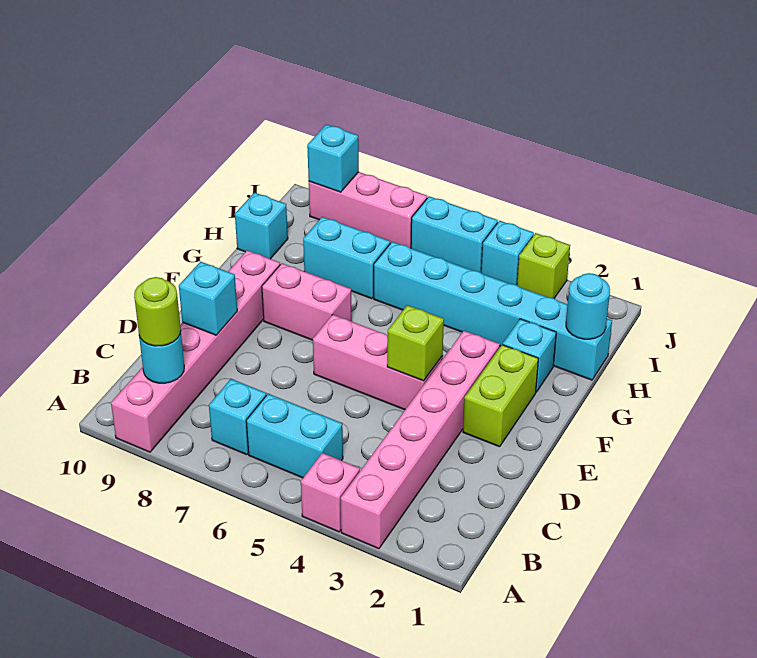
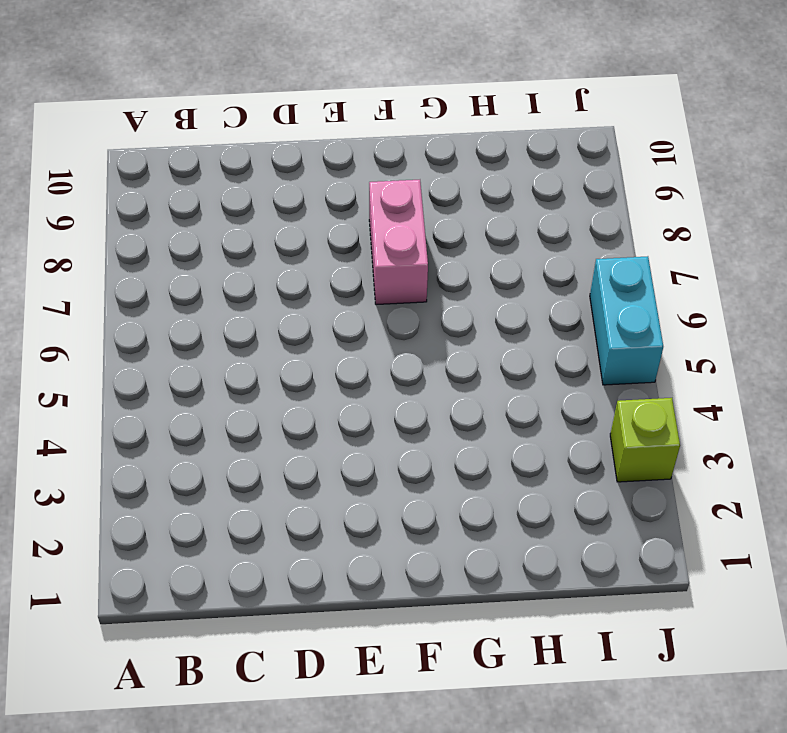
none -> pink 1x6 brick [341,331,500,549]
none -> pink 1x1 brick [301,453,360,532]
none -> pink 1x6 brick [111,250,280,452]

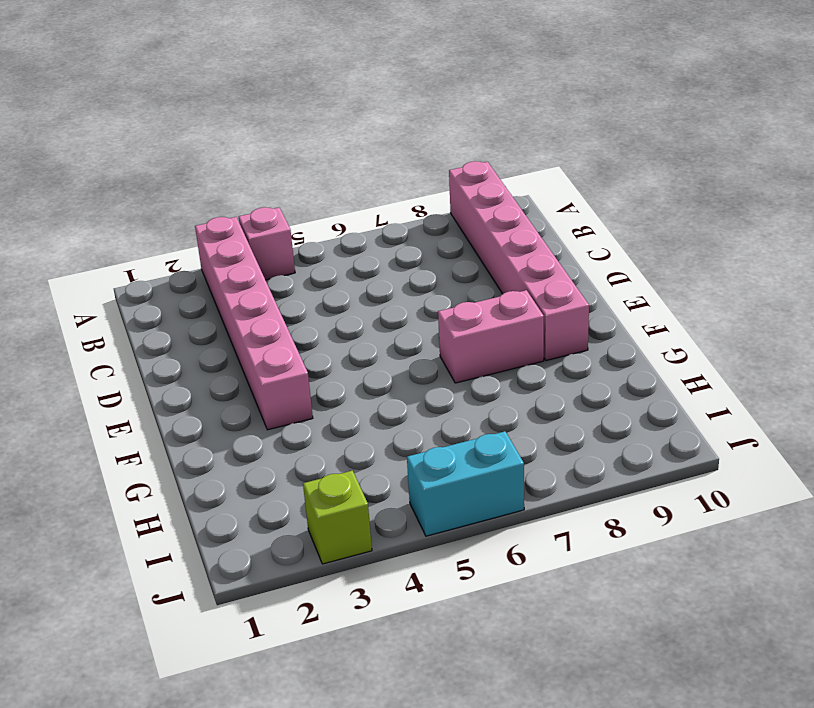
none -> cyan 1x2 brick [246,394,343,478]
none -> cyan 1x1 brick [209,379,266,455]
none -> lime 1x2 brick [463,345,538,447]

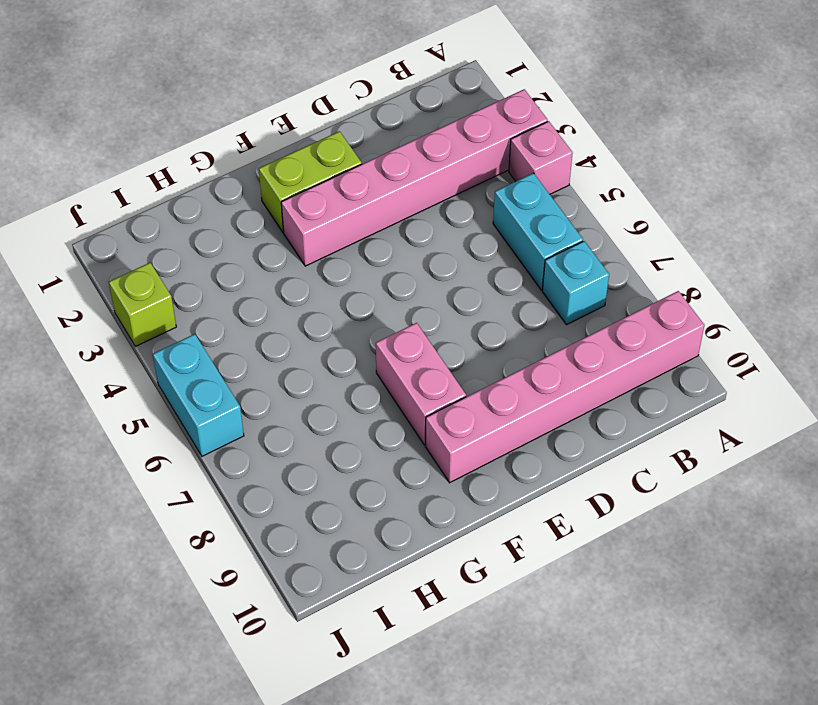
none -> pink 1x3 brick [313,315,443,410]
none -> cyan 1x1 brick [503,319,556,392]
none -> cyan 1x6 brick [374,242,612,380]

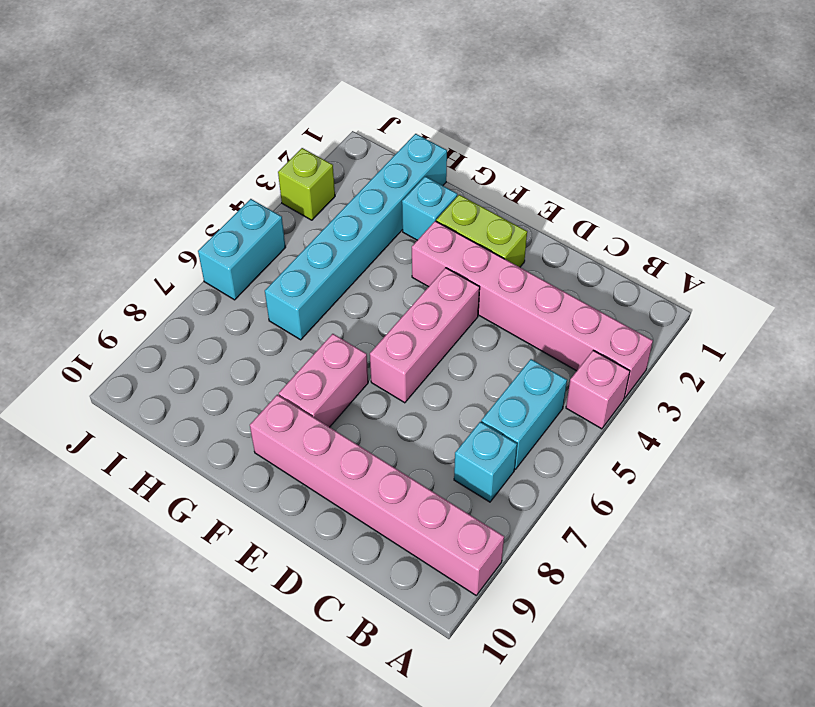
none -> cyan 1x2 brick [303,217,390,299]
none -> cyan 1x1 brick [235,193,288,259]
none -> cyan 1x1 brick [481,221,534,285]

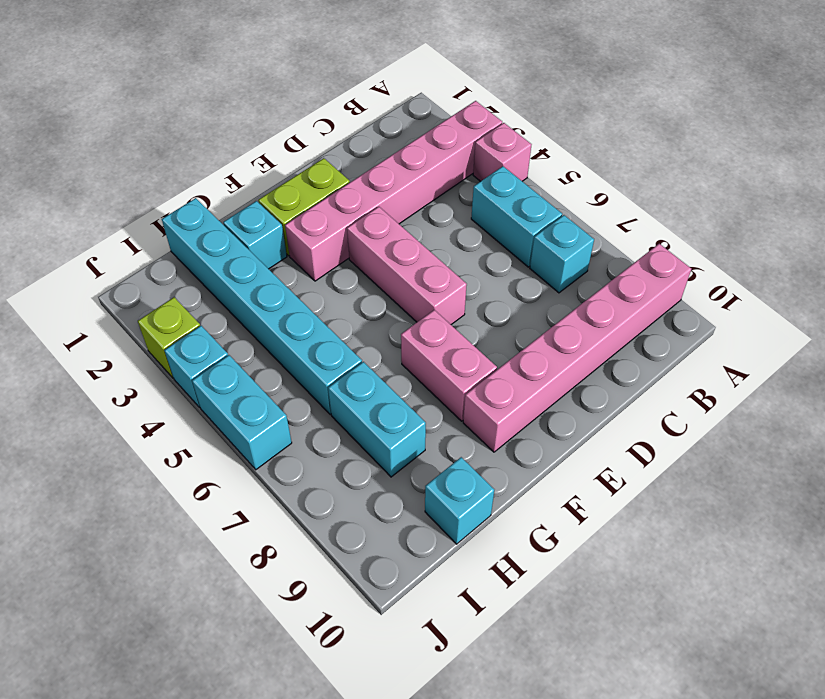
none -> pink 1x3 brick [309,172,427,248]
none -> cyan 1x1 round brick [139,332,184,383]
none -> cyan 1x1 brick [179,262,237,335]

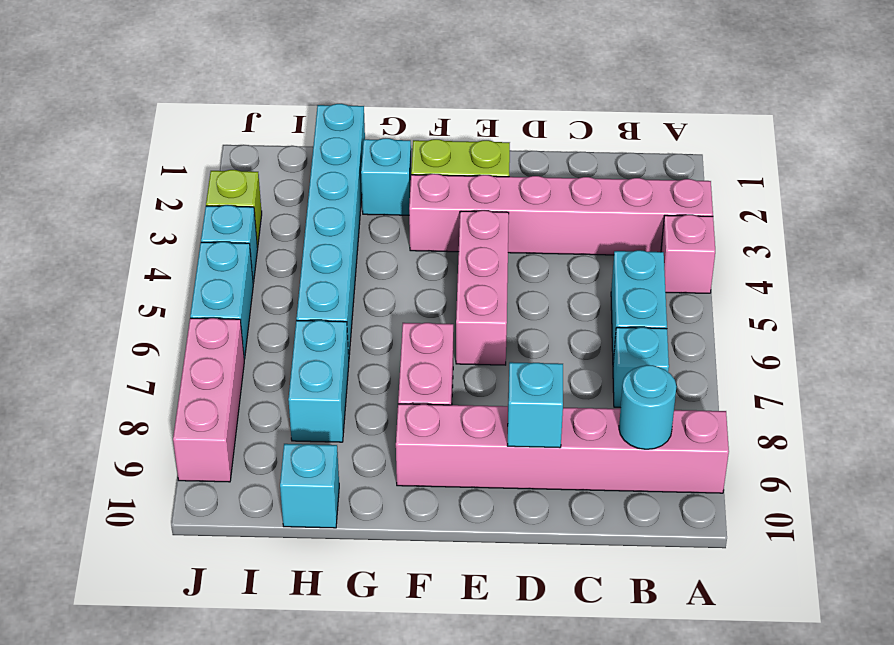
none -> lime 1x1 brick [387,305,444,381]
none -> cyan 1x1 round brick [566,273,610,339]
none -> cyan 1x1 brick [307,125,359,192]

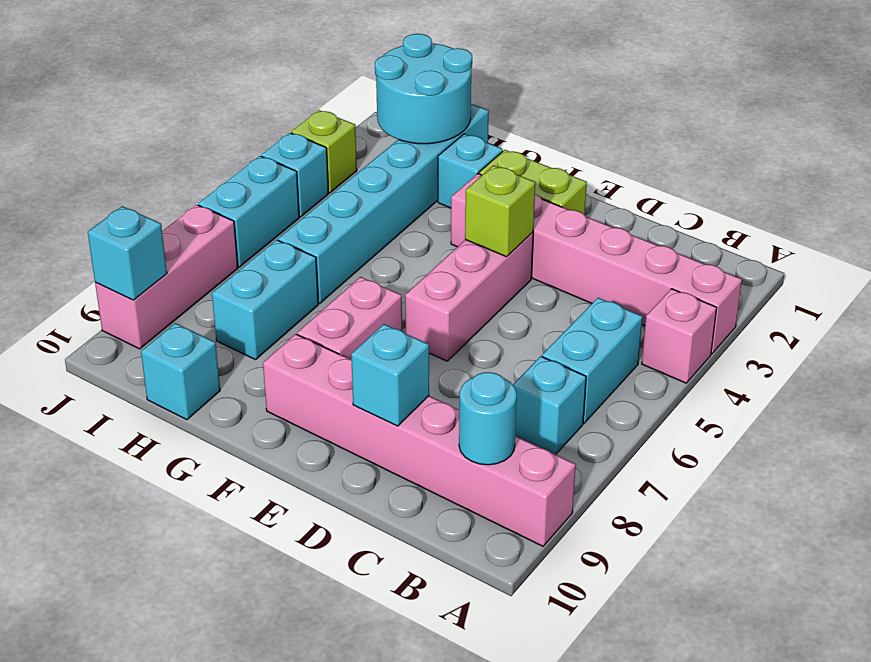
cyan 2x2 round brick [375,34,472,144] -> cyan 1x1 round brick [566,273,610,339]
none -> lime 1x1 round brick [134,277,181,346]

